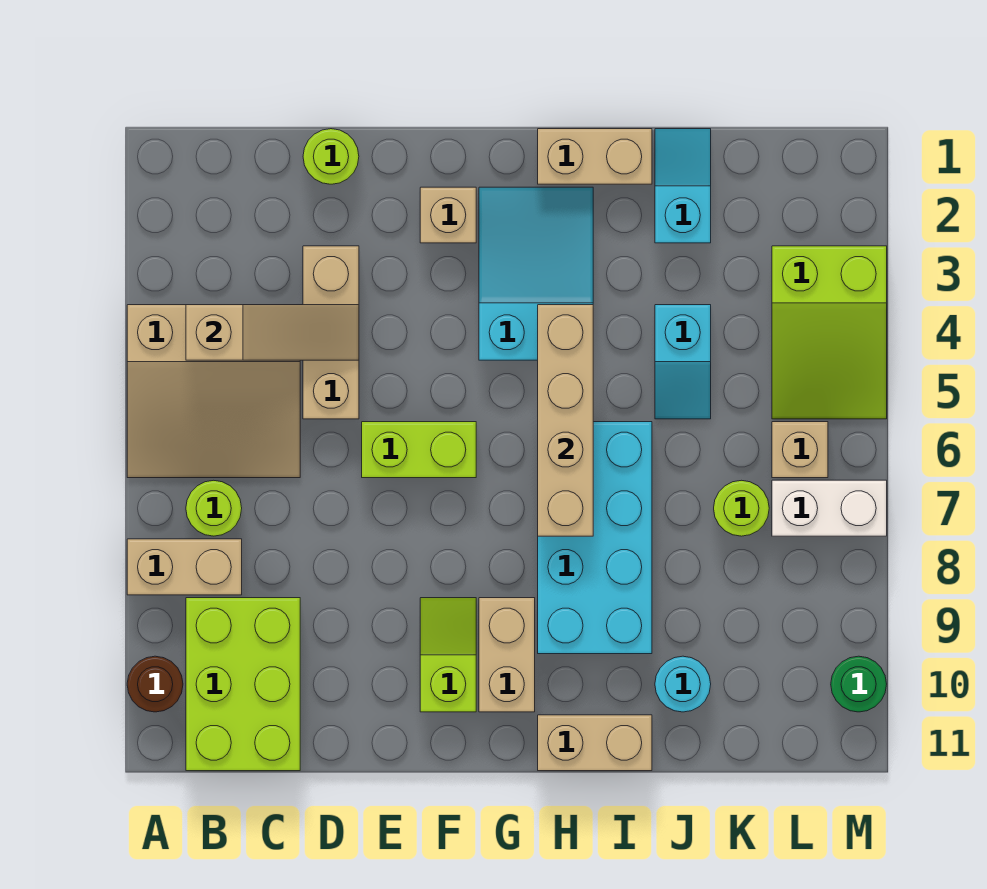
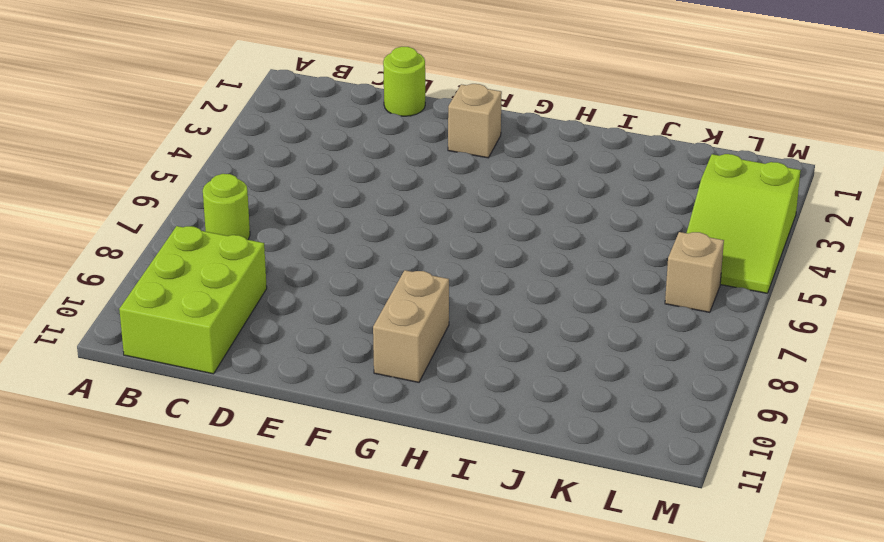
none -> tan 3x3 slope [127,305,300,478]
none -> tan 1x2 brick [127,539,242,595]
none -> brown 1x1 round brick [127,656,183,712]

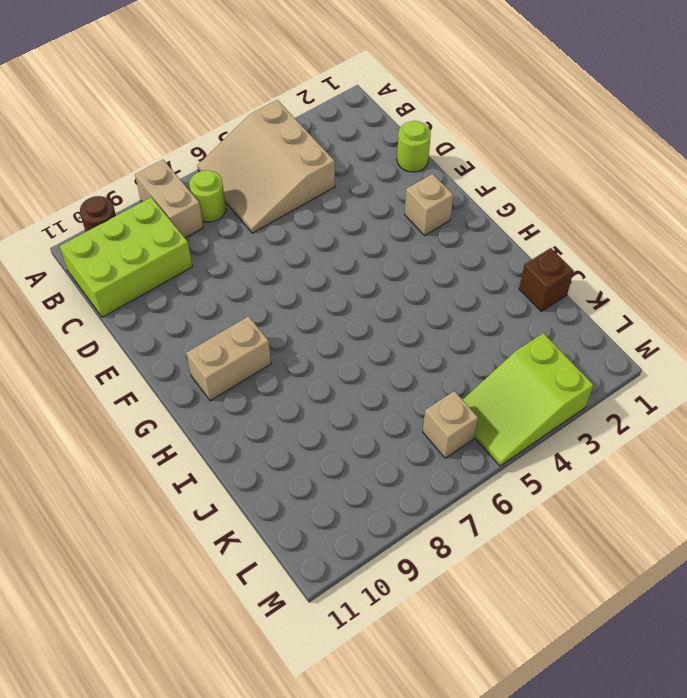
brown 1x1 brick [519,248,574,311] -> cyan 1x2 slope [655,129,711,243]
none -> tan 1x3 brick [303,246,359,419]
none -> lime 1x2 brick [362,422,476,478]
none -> lime 1x2 slope [420,598,476,712]

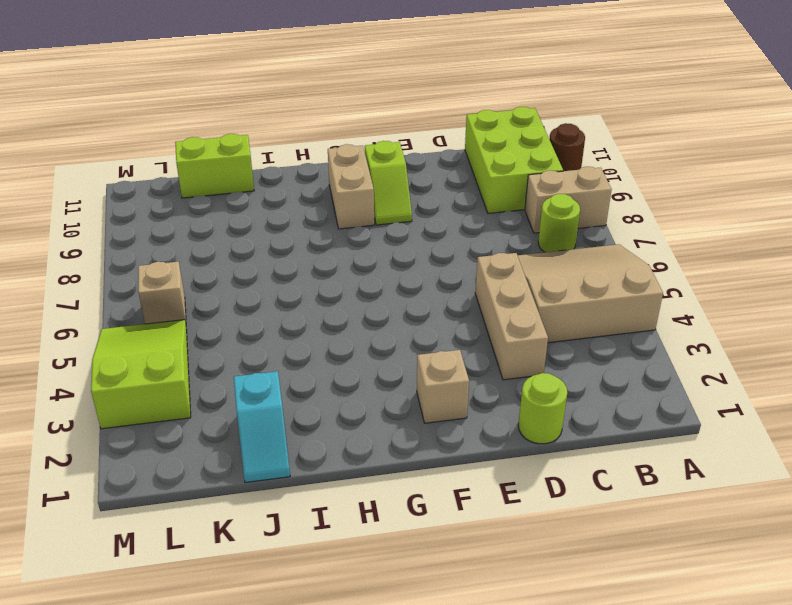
lime 1x2 brick [175,134,254,198] -> lime 1x2 brick moved to [362,422,476,478]
none -> cyan 2x3 slope [479,187,593,360]
none -> tan 1x2 brick [538,129,652,184]
none -> cyan 2x4 brick [538,422,652,654]

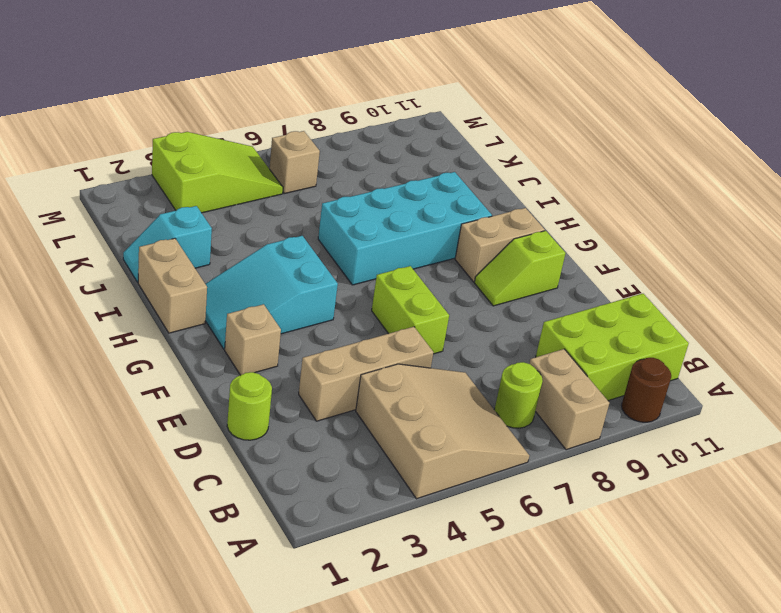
none -> tan 1x2 brick [538,715,652,771]
none -> cyan 1x2 slope [655,305,711,419]
none -> cyan 1x1 round brick [655,656,711,712]

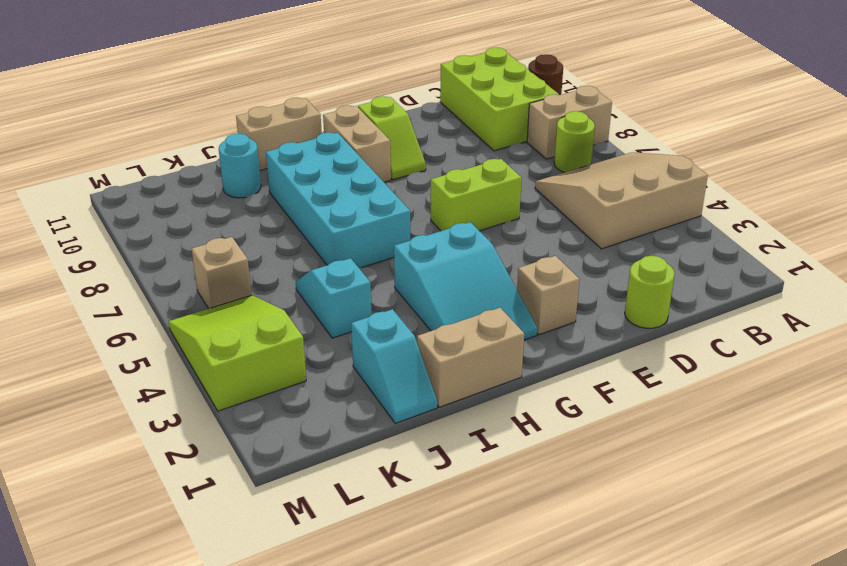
none -> tan 1x3 brick [303,246,359,419]
none -> lime 1x1 round brick [714,480,769,536]
none -> white 1x2 brick [772,480,887,536]

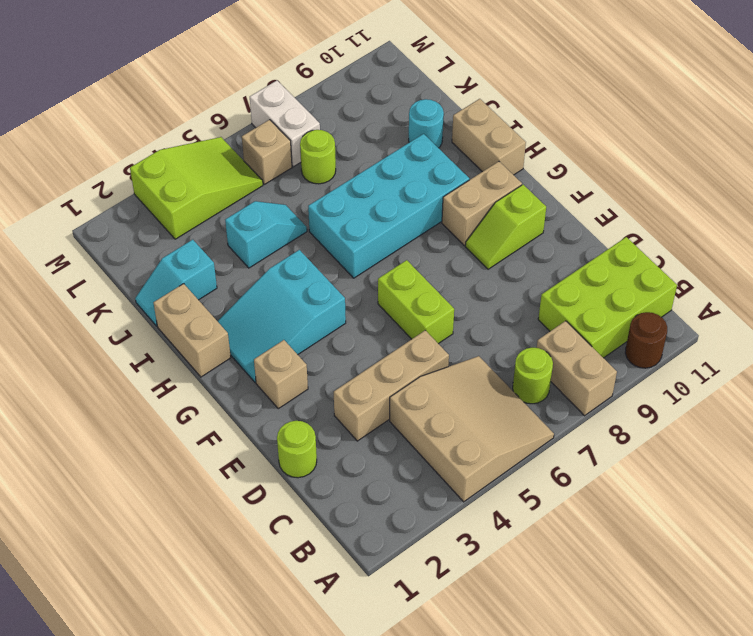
none -> green 1x1 round brick [831,656,887,712]
none -> tan 1x3 slope [186,305,359,360]
none -> tan 1x4 brick [538,305,593,536]

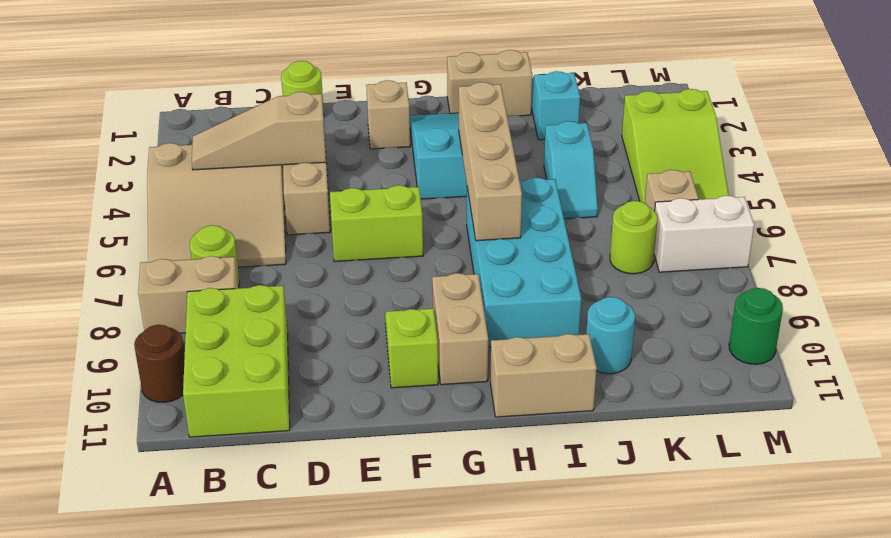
tan 1x3 slope [192,92,326,170] -> tan 1x3 slope turned to [186,305,359,360]

